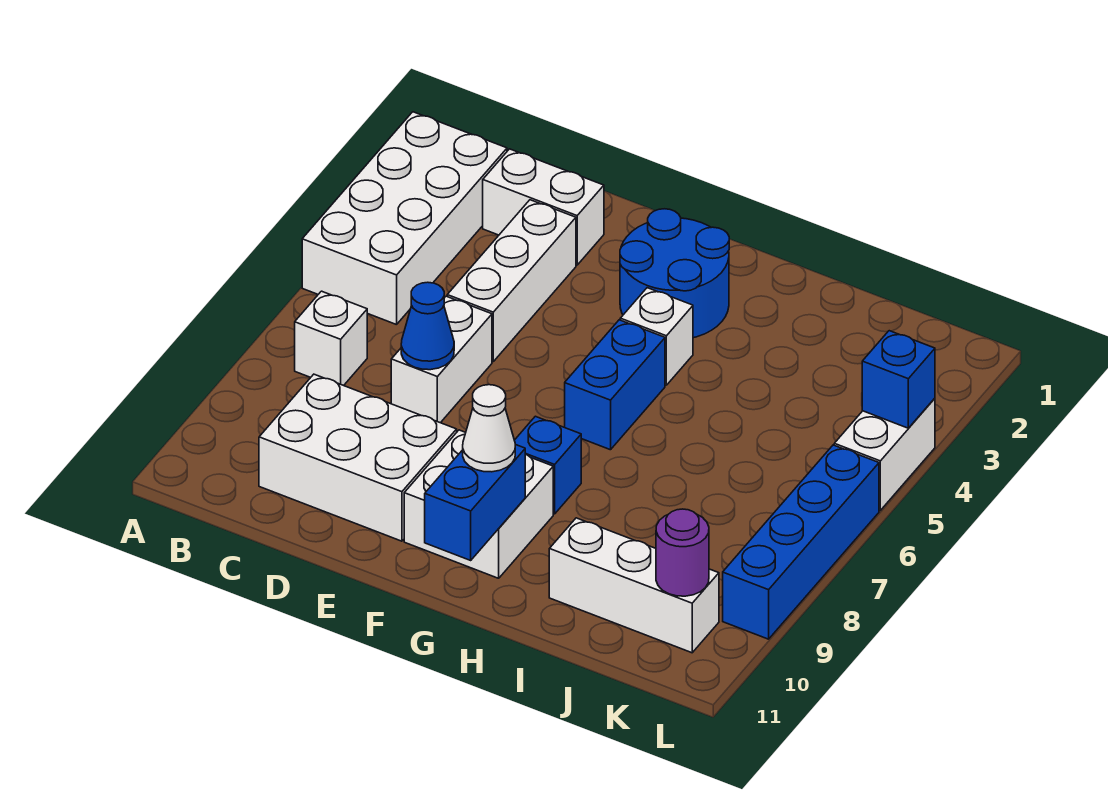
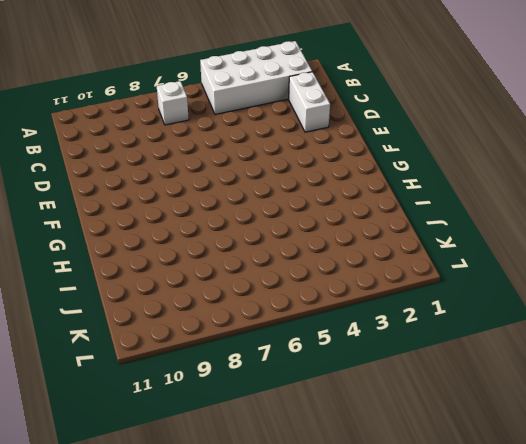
none -> white 2x3 brick [259,374,457,541]
none -> white 1x3 brick [447,200,576,362]
none -> white 1x2 brick [391,296,492,423]

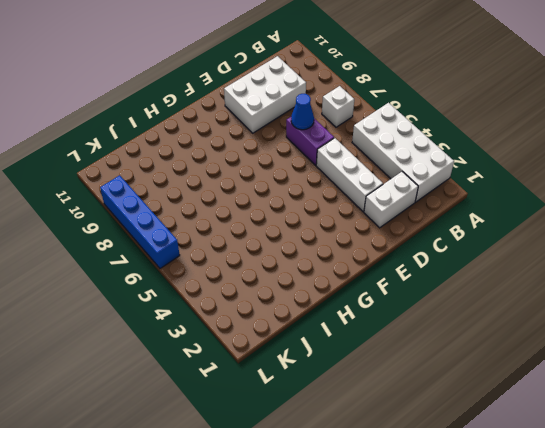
purple 1x2 brick [286,117,334,165] -> white 1x2 brick [391,296,492,423]
none -> blue 2x2 round brick [620,209,729,338]
none -> white 2x2 brick [404,430,553,578]
none -> white 1x1 brick [620,288,693,385]

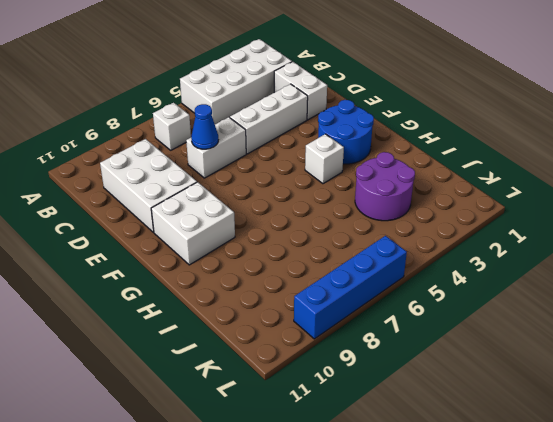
purple 2x2 round brick [355,152,415,221] -> none
none -> blue 1x2 brick [565,320,665,450]
none -> blue 1x1 brick [514,416,581,514]
none -> white 1x3 brick [549,518,719,653]

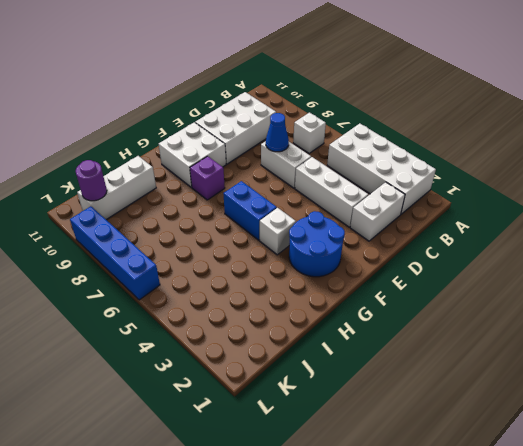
purple 1x1 brick [190,156,225,200] -> blue 1x1 brick [514,416,581,514]
none -> white 1x2 brick [834,398,935,510]
none -> blue 1x2 brick [425,444,525,560]
none -> blue 1x1 brick [862,331,935,428]

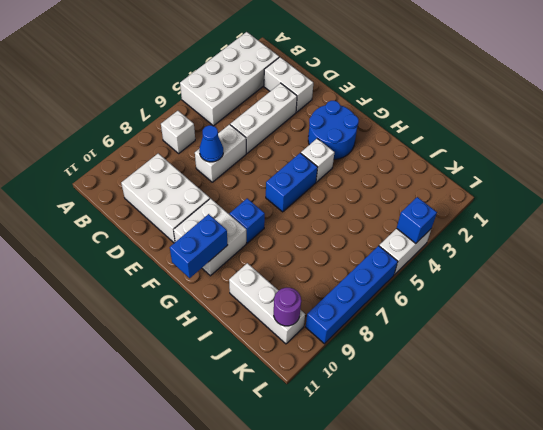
none -> white 1x1 cone [463,385,515,472]

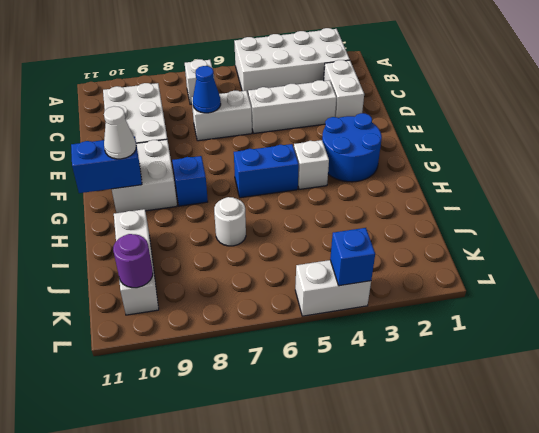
white 1x1 round brick [214,197,246,246] -> none
none -> blue 1x4 brick [723,445,879,639]

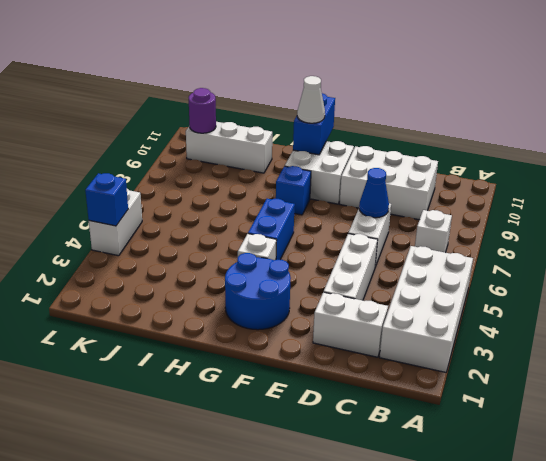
none -> blue 1x4 brick [723,445,879,639]

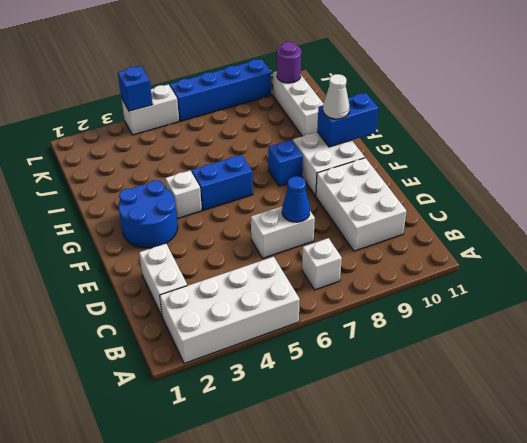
none -> white 1x3 brick [447,200,576,362]

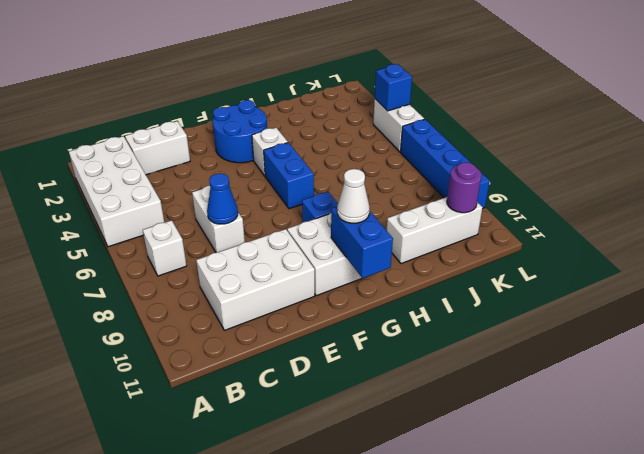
none -> white 1x3 brick [447,200,576,362]

